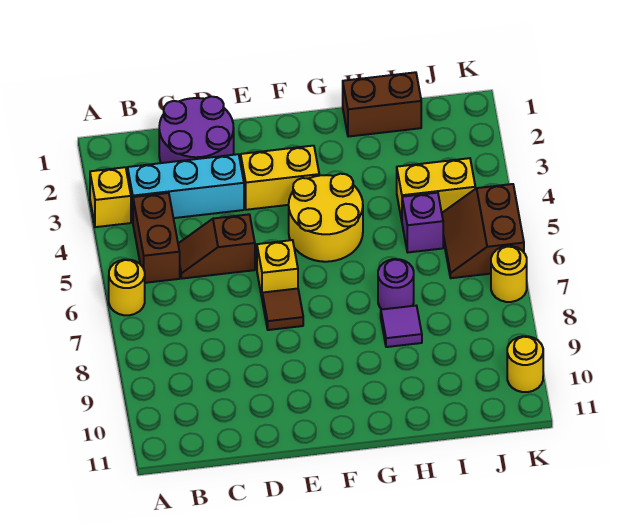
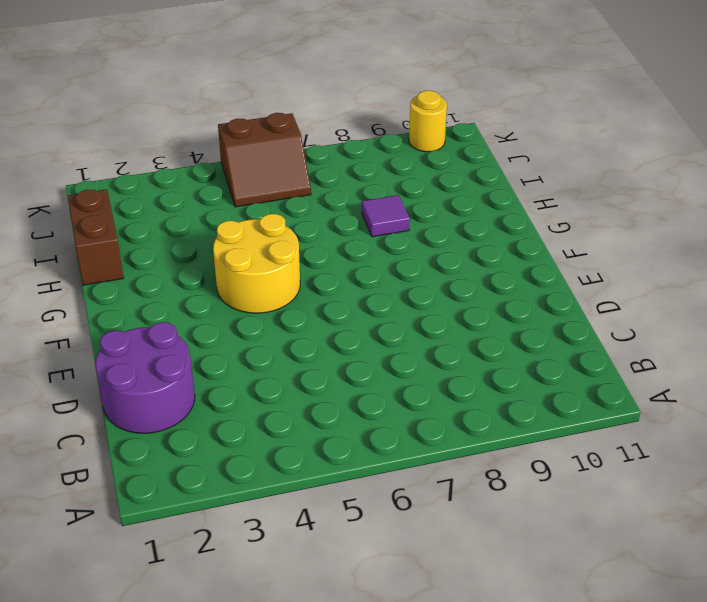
none -> yellow 1x1 brick [90,167,131,227]
none -> yellow 1x1 round brick [109,260,145,315]
none -> cyan 1x3 brick [128,154,244,221]

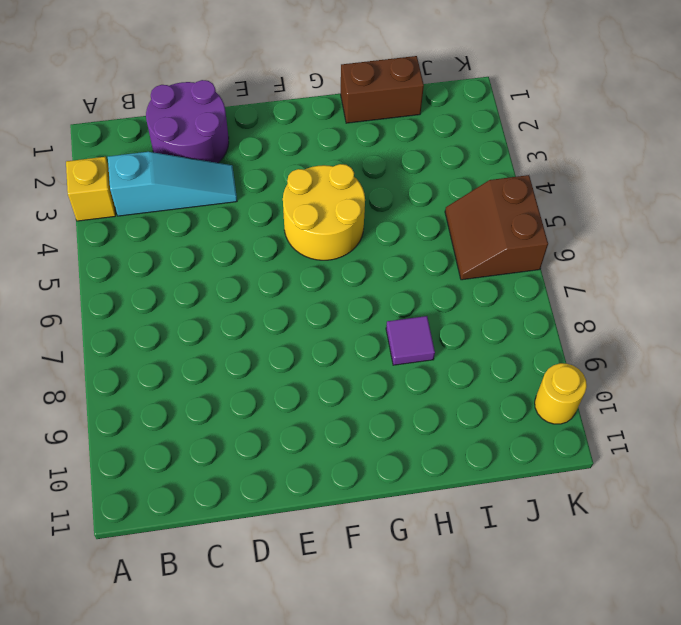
cyan 1x3 slope [108,152,237,216] -> cyan 1x3 brick [128,154,244,221]
none -> yellow 1x1 round brick [109,260,145,315]
none -> brown 1x2 brick [133,193,180,283]
none -> brown 1x2 slope [178,214,255,279]

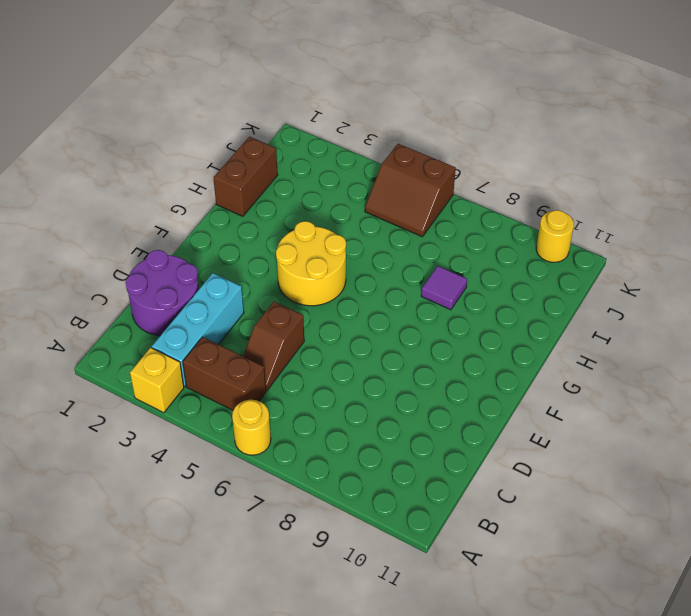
none -> yellow 1x2 brick [241,146,319,210]
none -> yellow 1x1 brick [257,240,298,297]
none -> brown 1x1 tile [262,289,303,330]

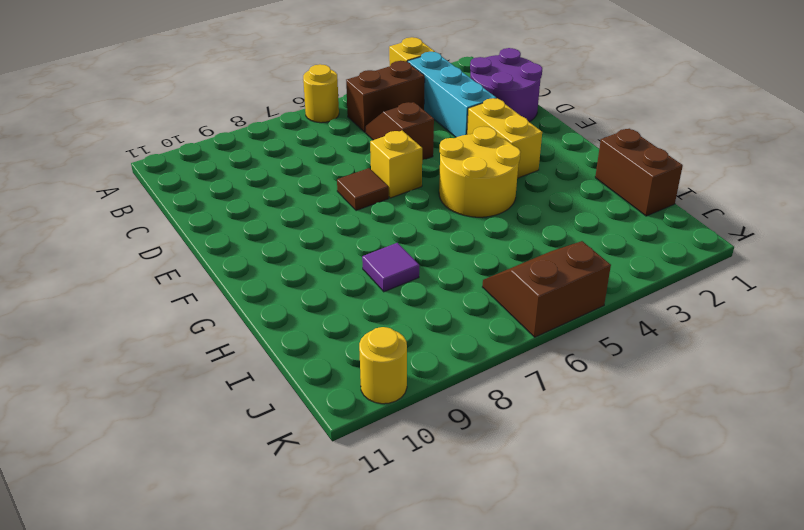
none -> purple 1x1 round brick [378,259,414,309]
none -> yellow 1x2 brick [397,158,475,220]
none -> purple 1x1 brick [402,193,443,252]

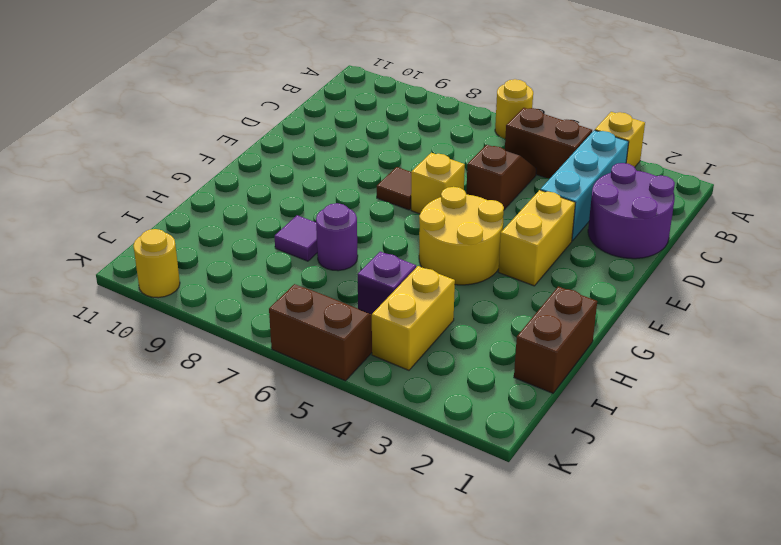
none -> yellow 1x1 round brick [491,246,527,302]

